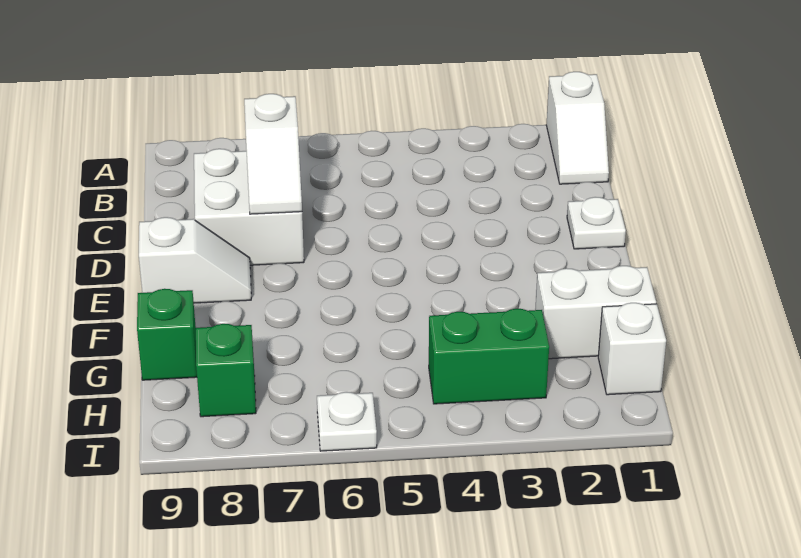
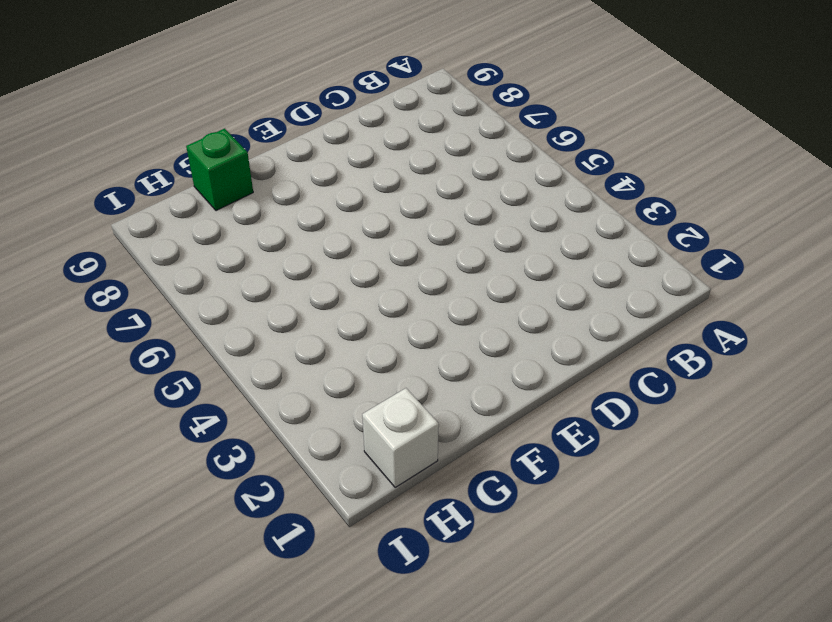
none -> white 1x2 slope [546,72,609,184]
none -> white 2x2 brick [194,149,304,265]

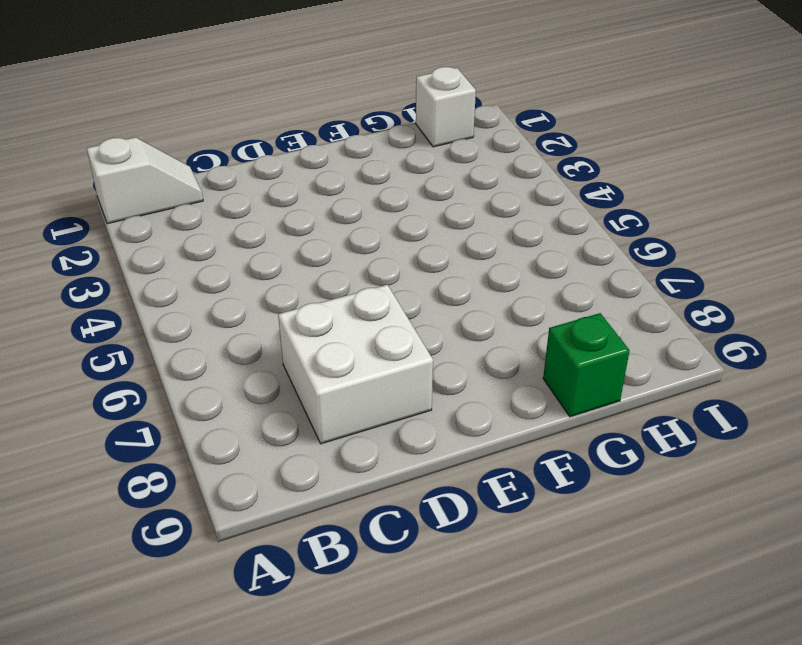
none -> white 1x1 plate [567,197,626,249]
none -> white 1x2 slope [139,217,251,303]

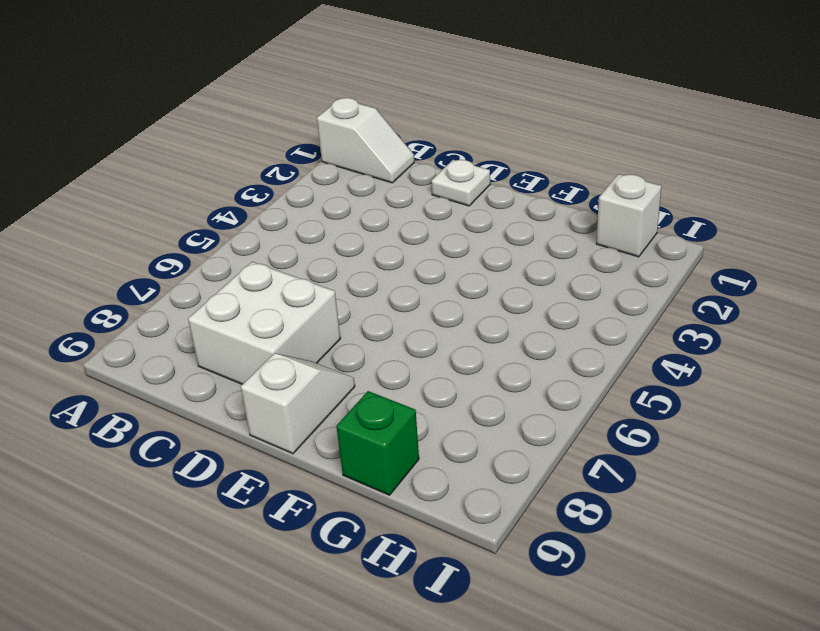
none -> white 1x2 brick [535,266,656,359]
none -> green 1x2 brick [429,309,549,404]

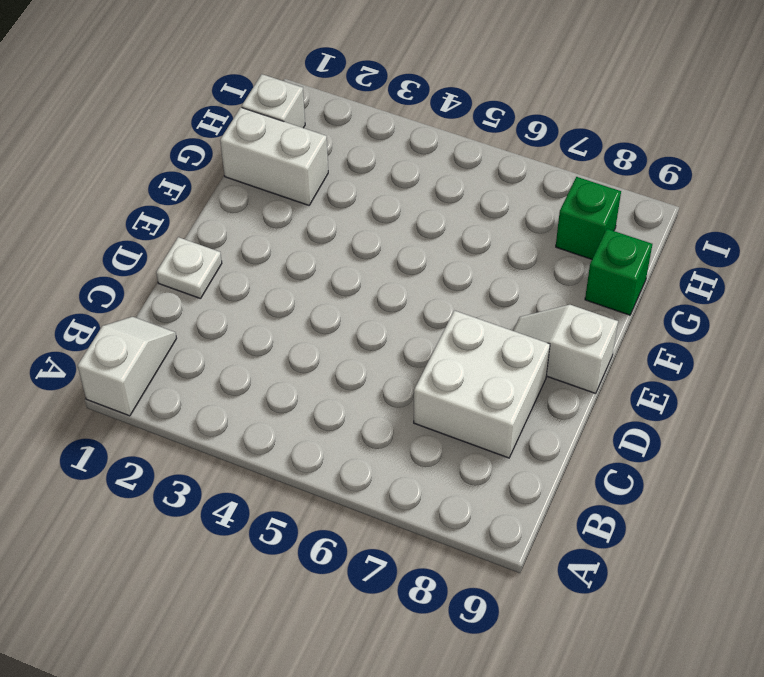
none -> green 1x2 brick [429,309,549,404]
none -> white 1x1 plate [317,392,377,451]

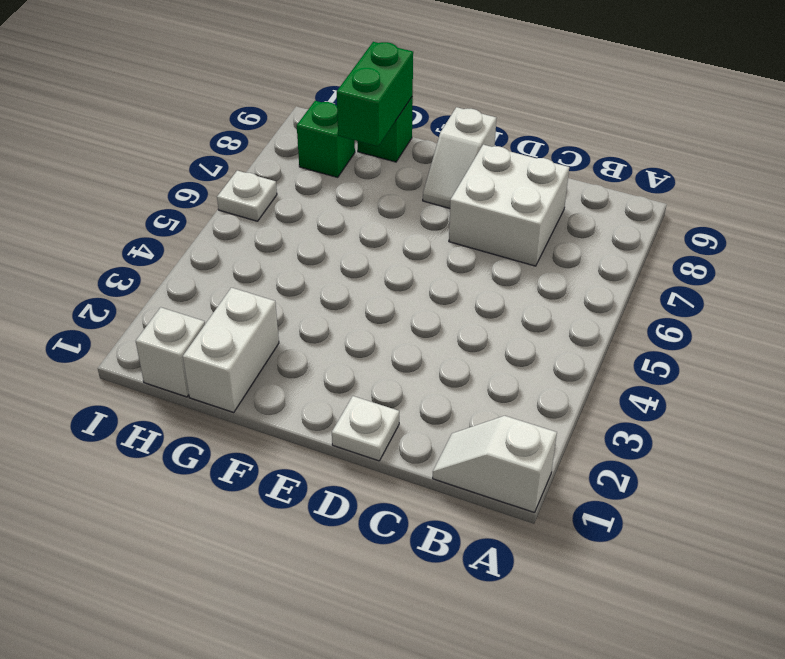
green 1x2 brick [337,42,413,146] -> green 1x2 brick moved to [429,309,549,404]
none -> white 1x2 slope [244,94,302,214]

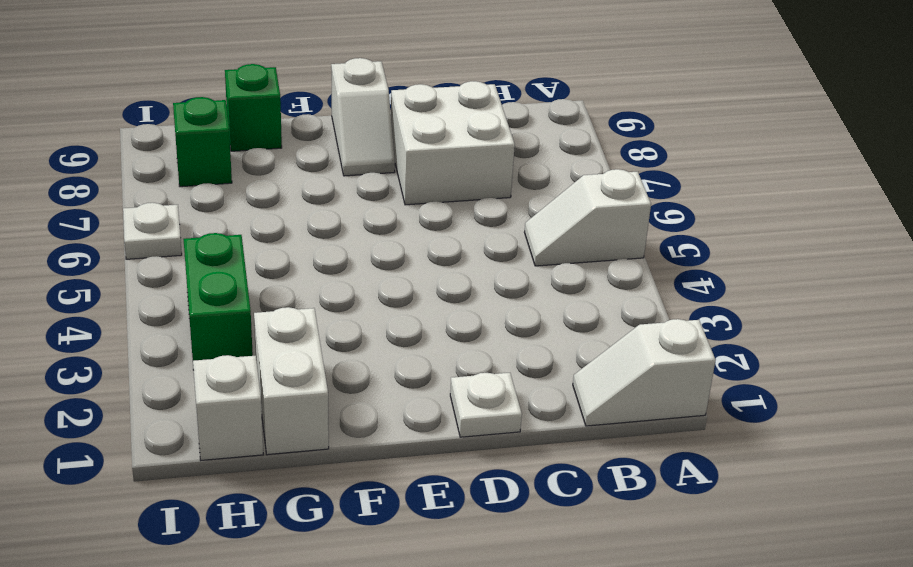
white 1x2 slope [524,169,651,266] -> white 1x2 slope moved to [244,94,302,214]

